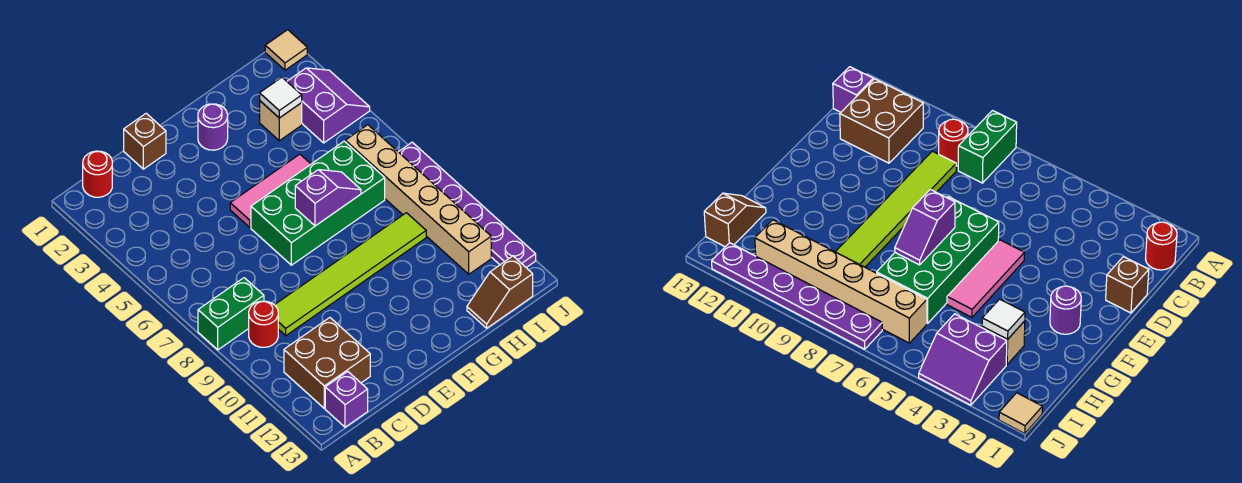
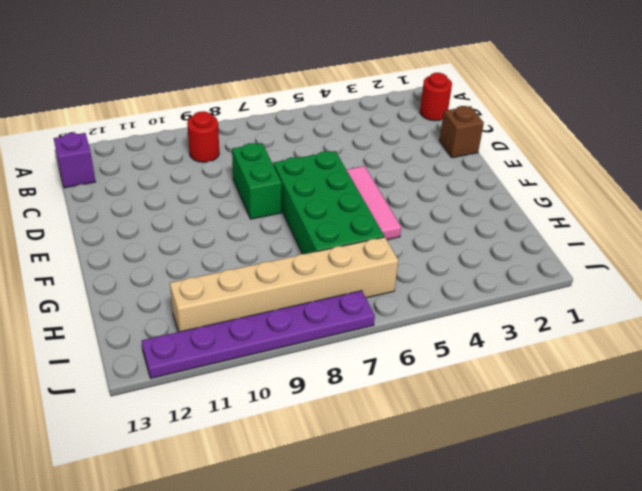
green 1x2 brick [232,143,282,219] -> green 1x2 brick moved to [198,278,264,350]
none -> brown 2x2 brick [284,318,370,408]
none -> lime 1x6 tile [275,213,426,336]
none -> purple 1x1 round brick [198,104,228,150]

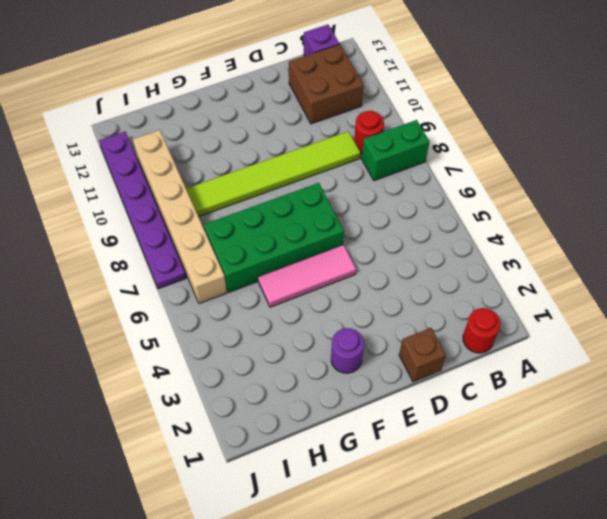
none -> tan 1x1 brick [260,101,302,141]
none -> brown 1x2 slope [467,256,533,328]
none -> purple 2x2 slope [287,68,370,143]

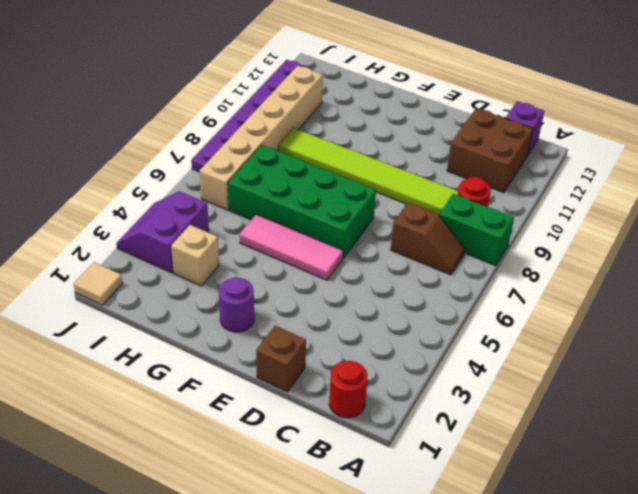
brown 1x2 slope [391,202,465,275] -> brown 1x2 slope moved to [467,256,533,328]
none -> purple 1x2 slope [295,170,361,226]
none -> white 1x1 tile [260,78,302,118]

